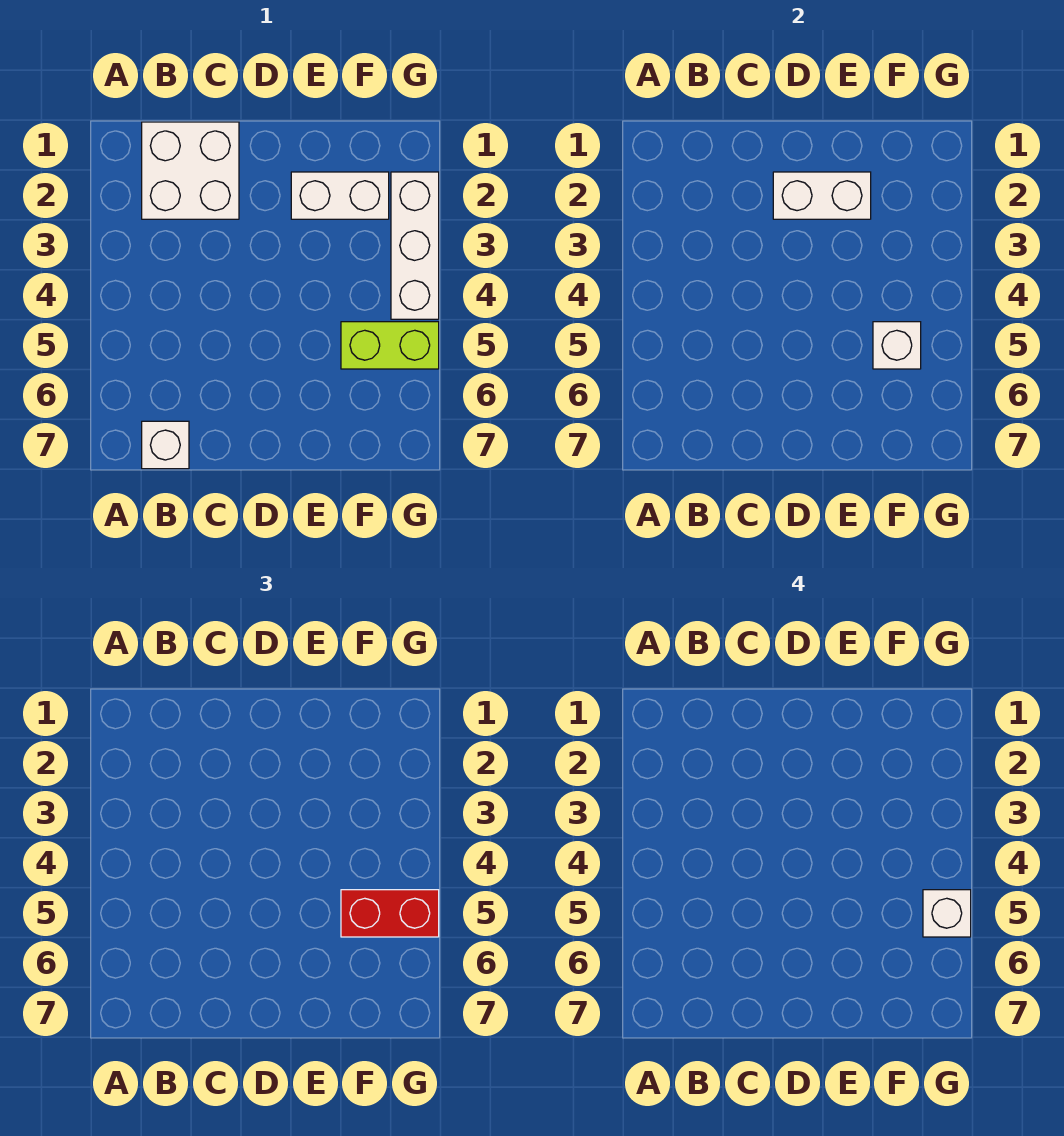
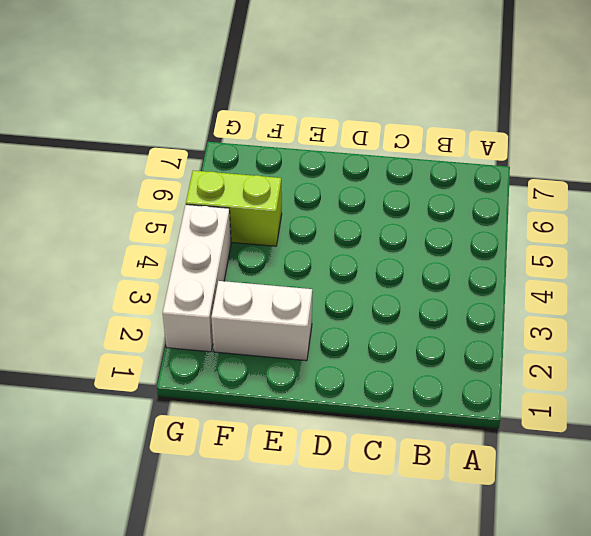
none -> white 2x2 brick [142,122,239,219]
none -> white 1x1 brick [142,421,189,469]

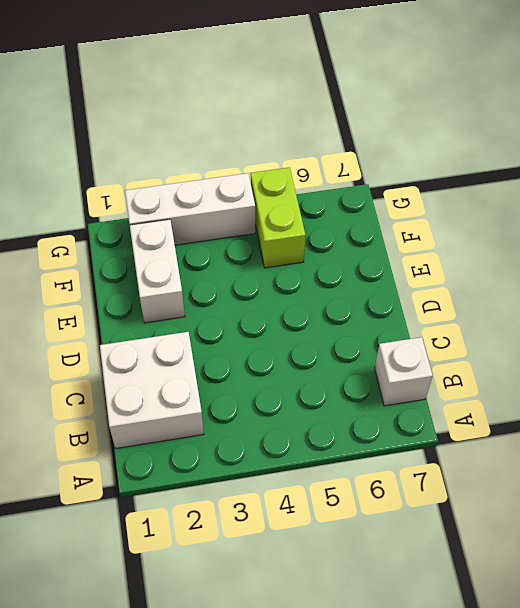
none -> white 1x2 brick [773,172,871,219]
none -> white 1x1 brick [873,322,921,369]

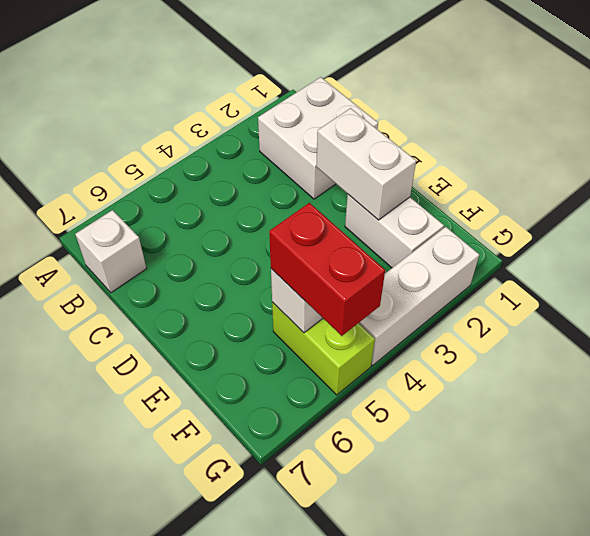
none -> white 1x1 brick [923,890,971,937]

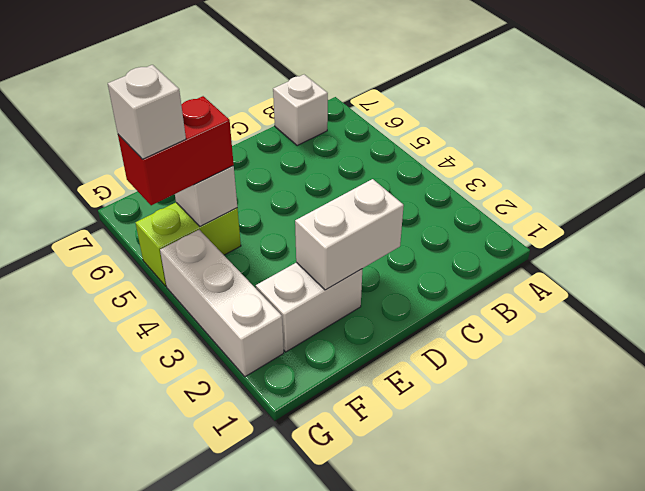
none -> white 2x2 brick [142,122,239,219]

